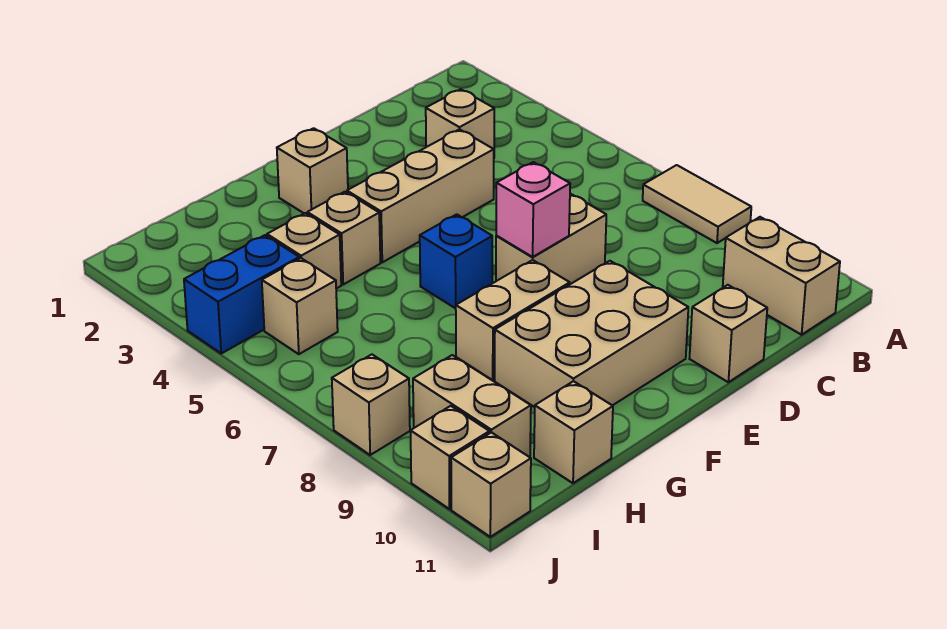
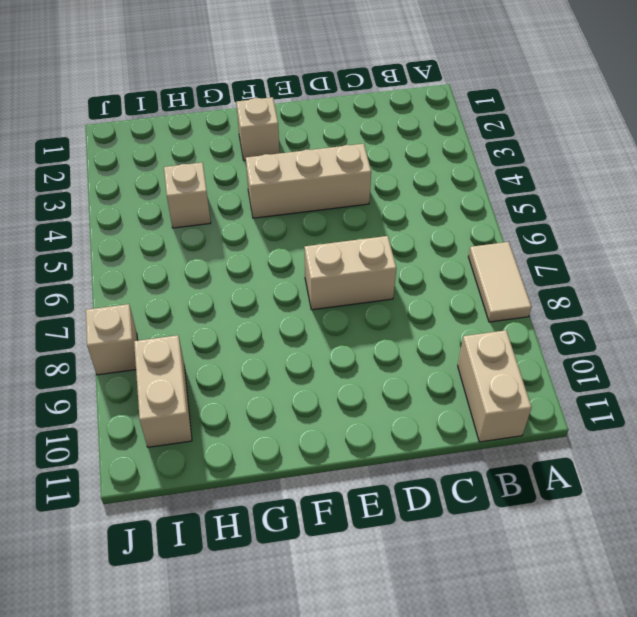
none -> tan 1x1 brick [426,89,494,149]
none -> tan 1x1 brick [689,285,767,382]
none -> tan 2x3 brick [495,261,688,407]

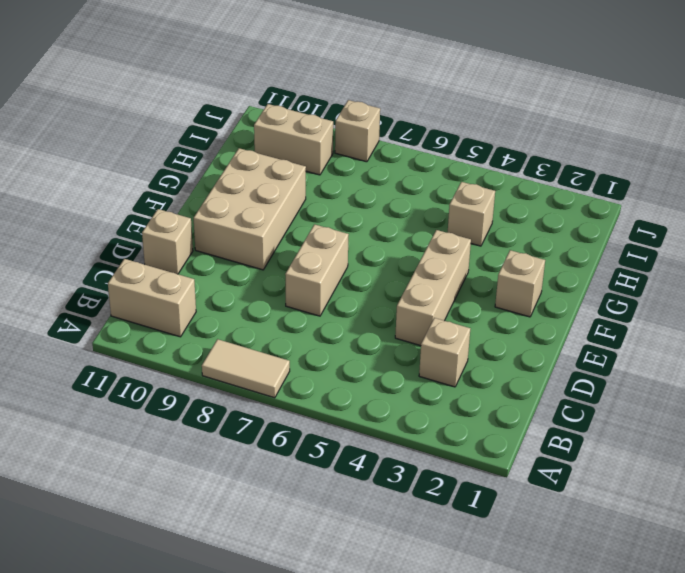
none -> blue 1x1 brick [420,214,492,309]
none -> tan 1x2 brick [456,260,570,380]
none -> tan 1x1 brick [307,192,380,284]

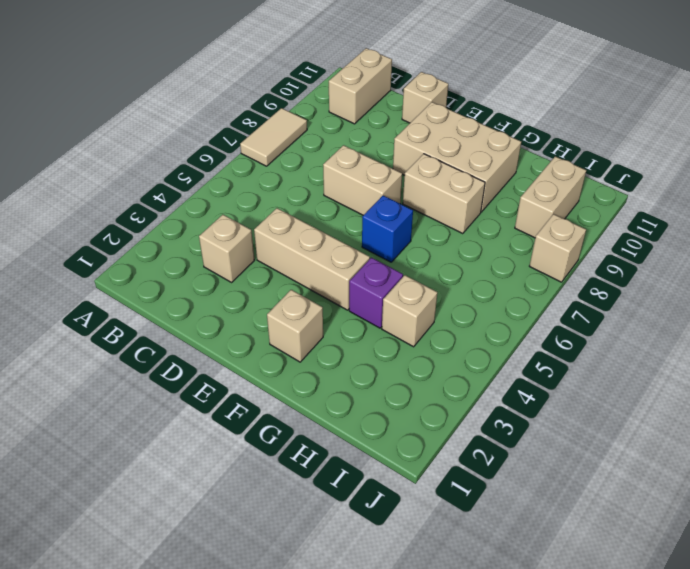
purple 1x1 brick [349,258,403,328] -> tan 1x1 brick [307,192,380,284]
none -> tan 1x1 brick [534,381,613,483]
none -> blue 1x2 brick [184,235,299,353]
none -> tan 1x1 brick [262,258,338,354]

